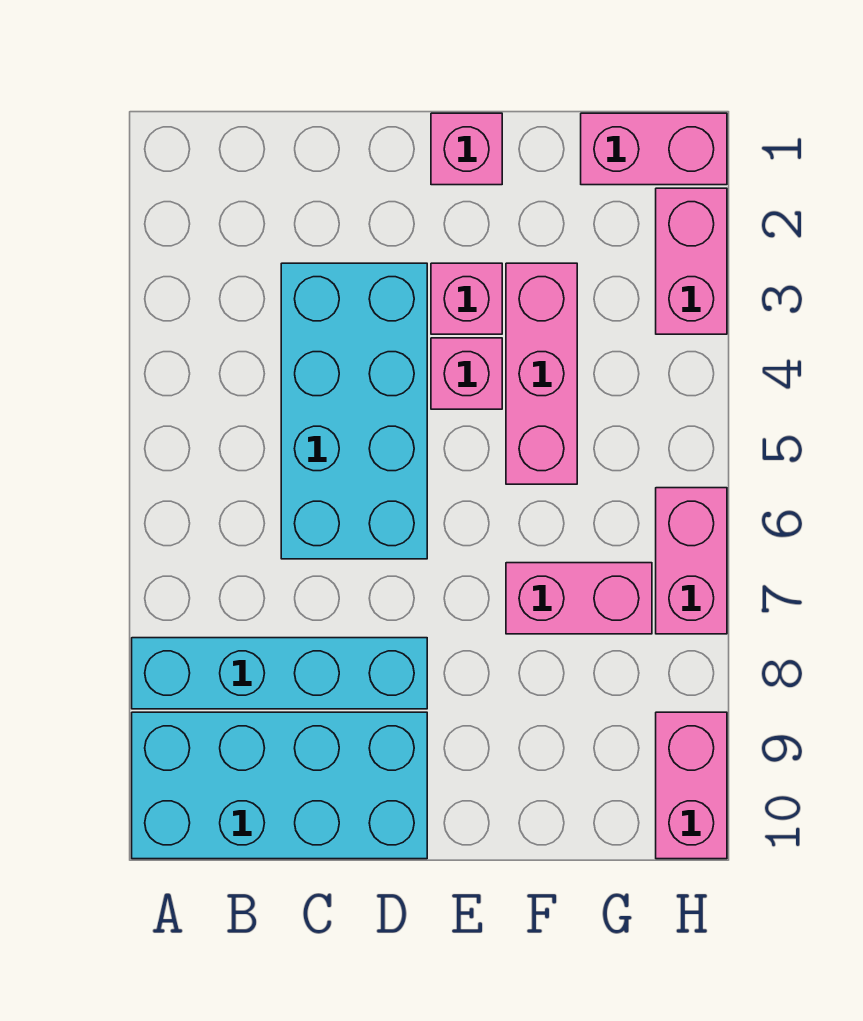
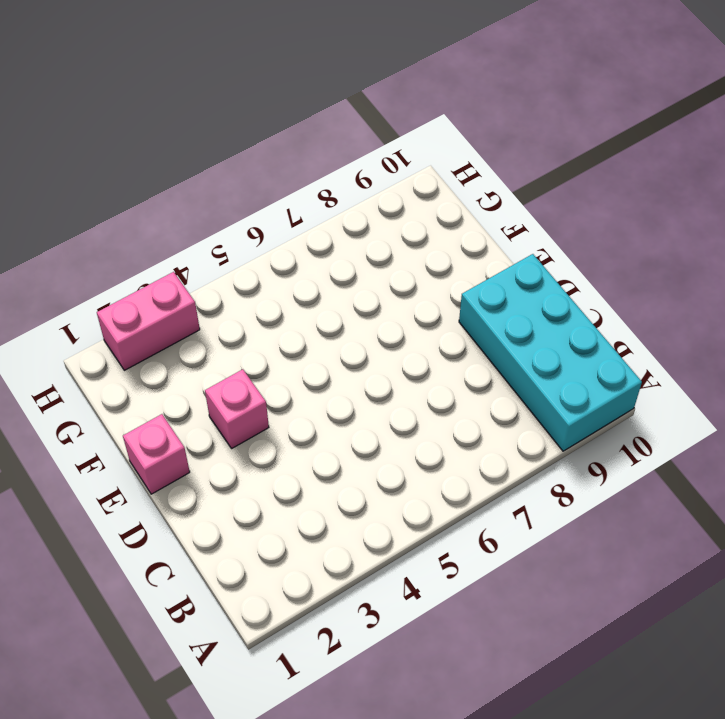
none -> cyan 1x4 brick [132,638,427,709]
none -> cyan 2x4 brick [281,263,427,559]
none -> pink 1x1 brick [431,338,502,409]

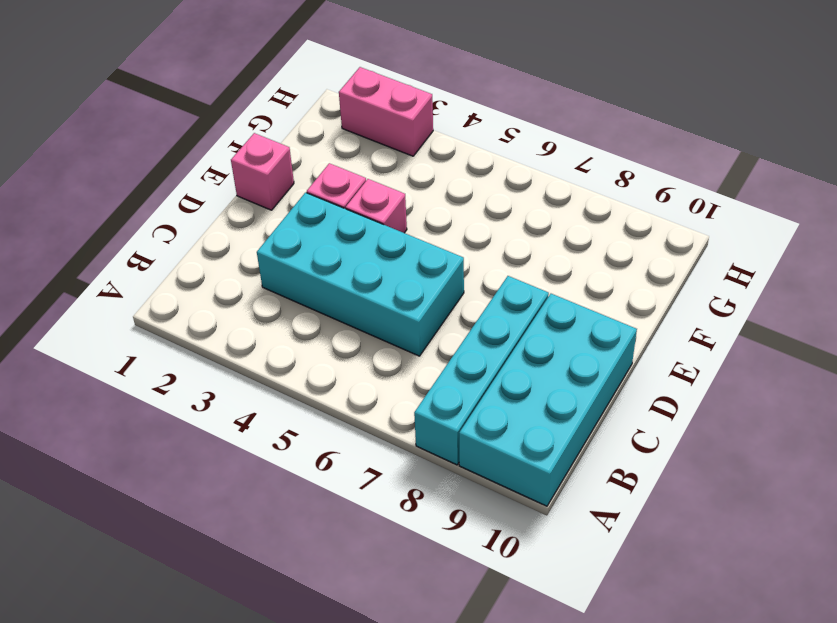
none -> pink 1x3 brick [506,263,577,484]
none -> pink 1x2 brick [506,563,652,634]
none -> pink 1x2 brick [581,113,727,185]

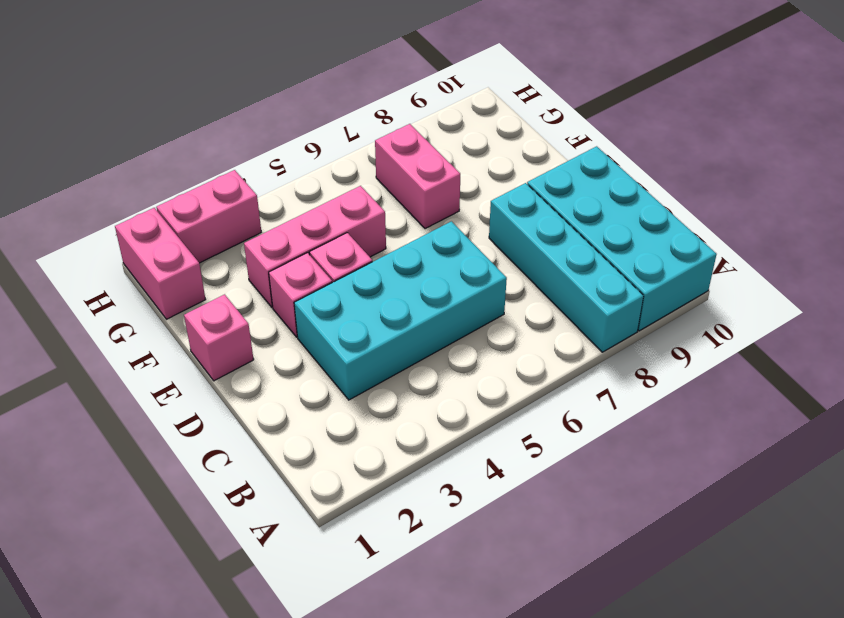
none -> pink 1x2 brick [656,488,727,634]
none -> pink 1x2 brick [656,712,727,859]

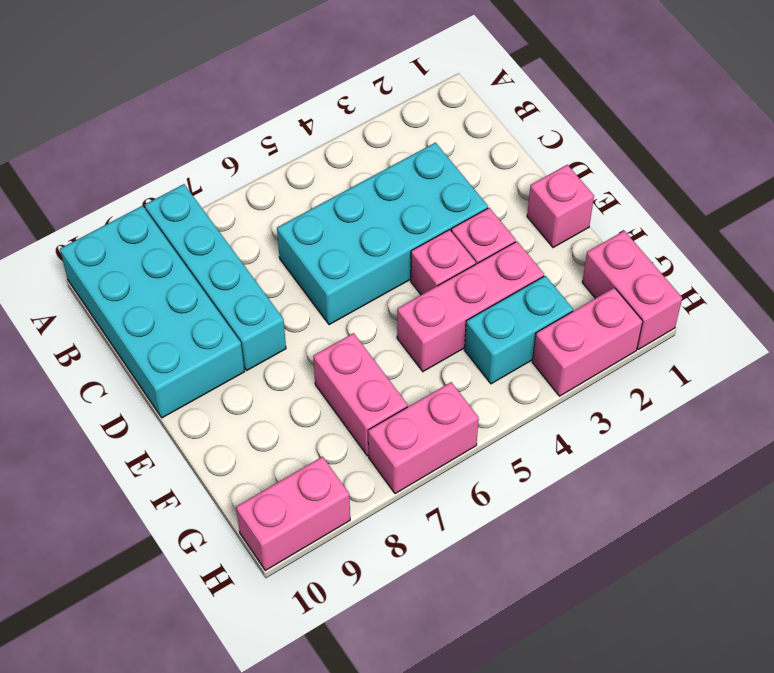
cyan 1x2 brick [465,276,573,384] -> none

